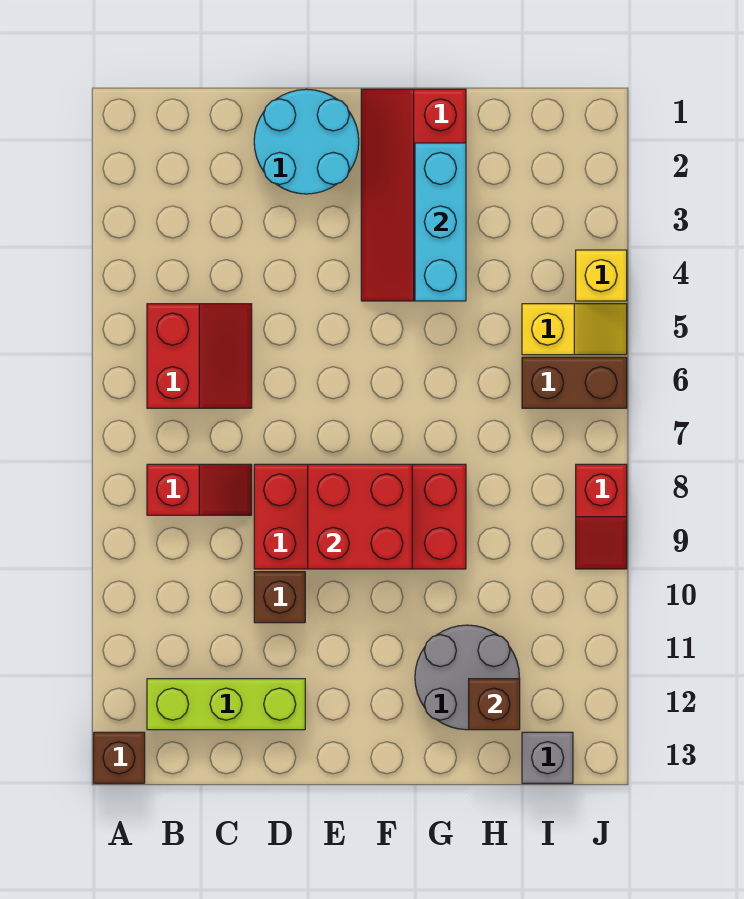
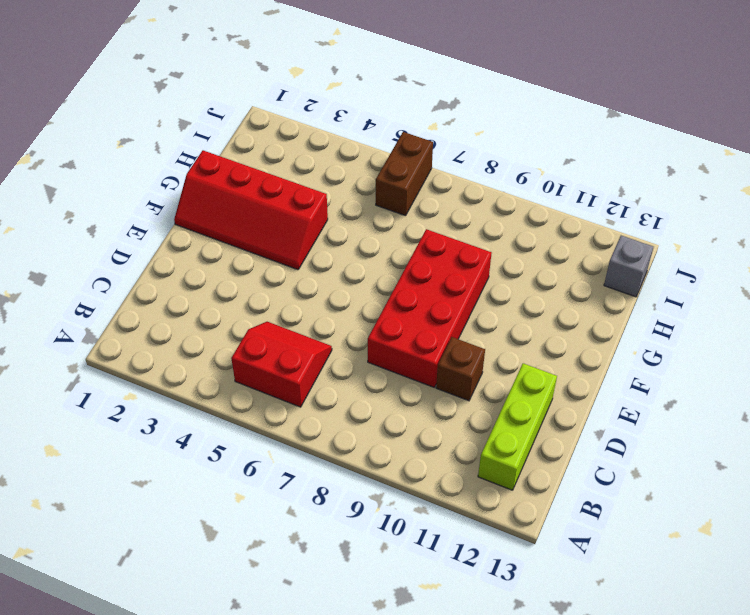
none -> brown 1x1 brick [94,732,145,783]
none -> red 1x2 slope [147,464,252,515]
none -> cyan 2x2 round brick [254,89,359,194]

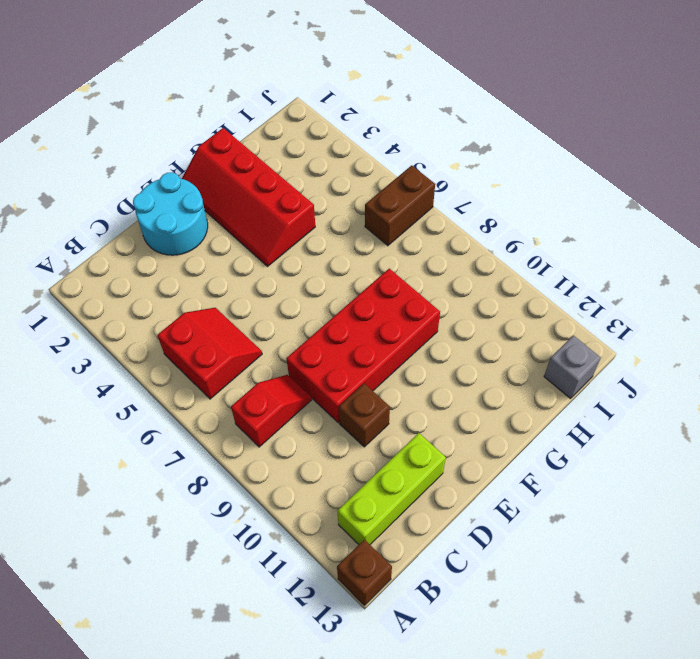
none -> grey 2x2 round brick [415,625,519,730]
none -> yellow 1x2 slope [522,304,627,355]
none -> yellow 1x1 brick [576,250,627,301]

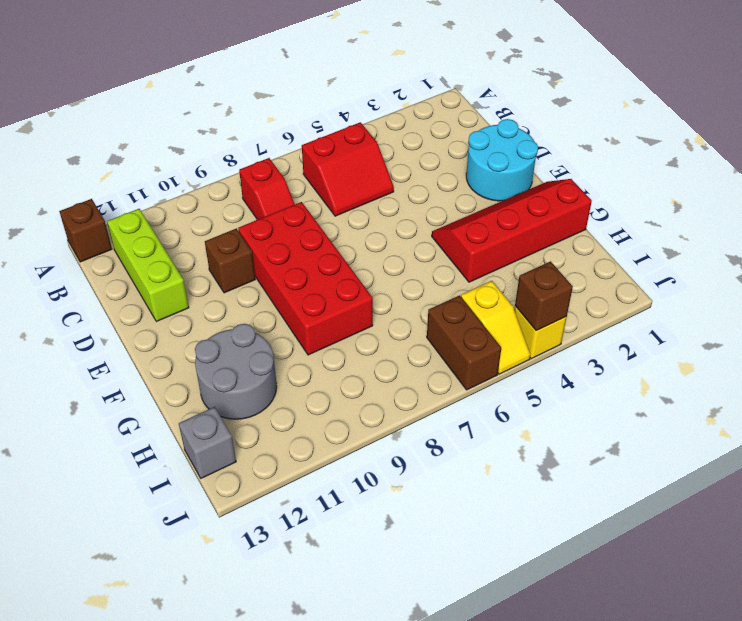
brown 1x1 brick [515,261,573,331] -> brown 1x1 brick moved to [469,679,520,730]
none -> red 1x2 slope [576,464,627,569]
none -> red 2x2 brick [308,464,412,569]
none -> cyan 1x3 brick [415,143,466,301]

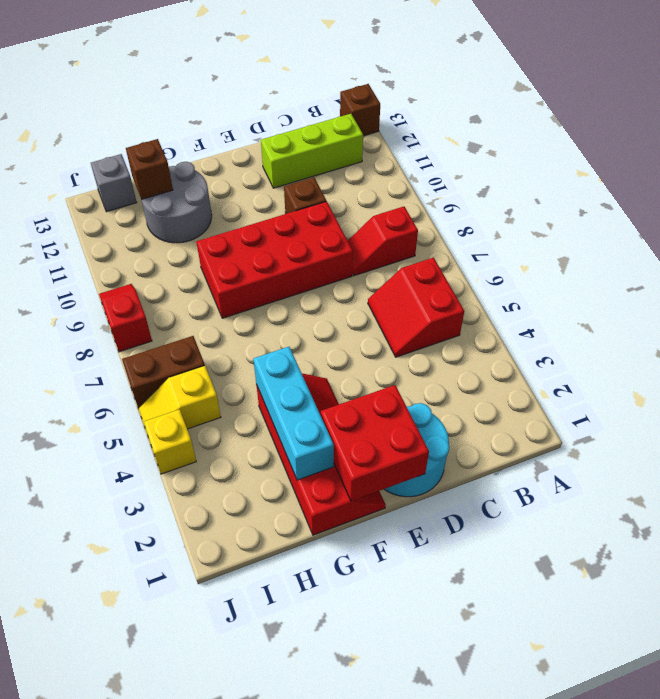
red 2x2 brick [321,385,429,501] -> red 2x2 brick moved to [308,464,412,569]

